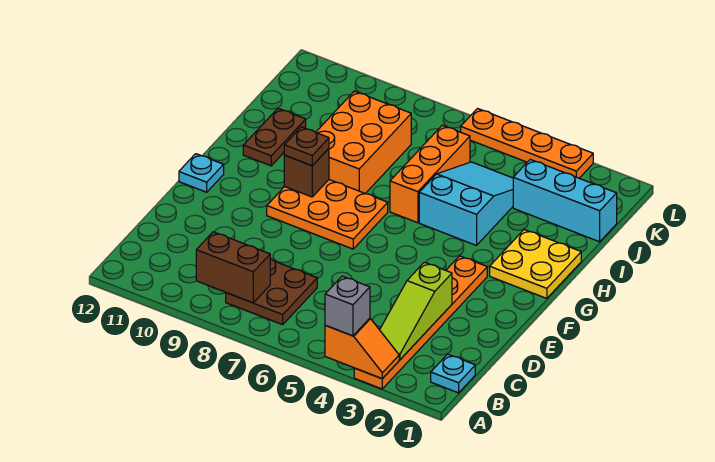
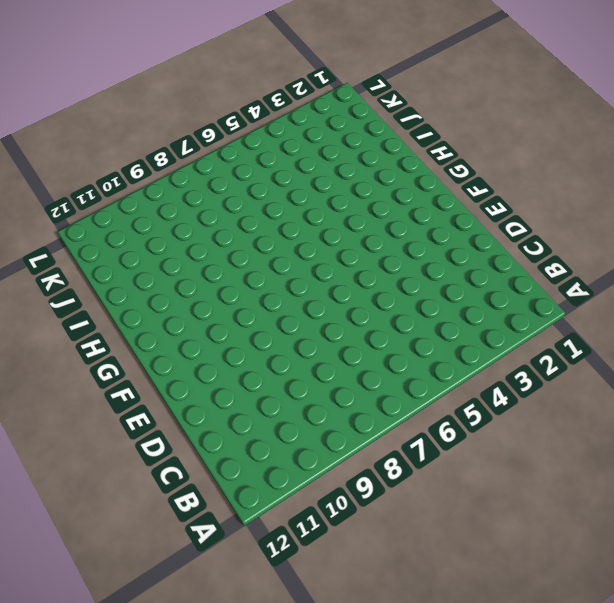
none -> orange 1x6 plate [354,256,487,389]
none -> cyan 1x1 plate [431,354,475,393]
none -> brown 2x2 plate [226,259,317,325]

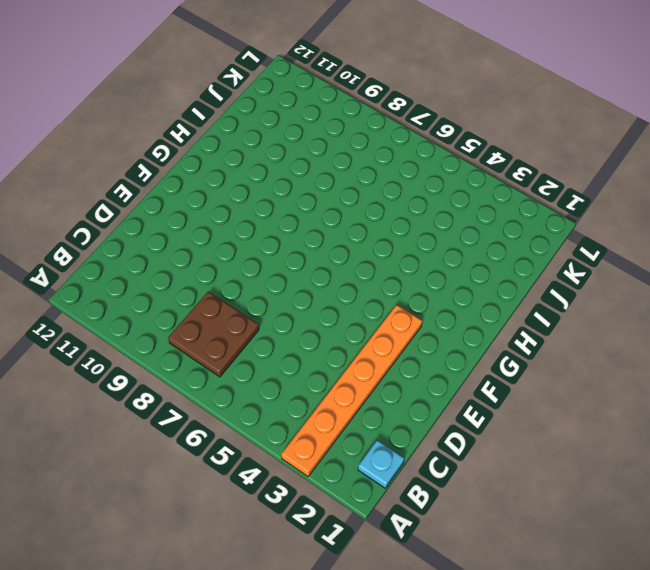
none -> orange 2x3 plate [267,180,388,249]
none -> cyan 1x1 plate [179,154,224,192]
none -> yellow 2x2 plate [490,230,581,298]

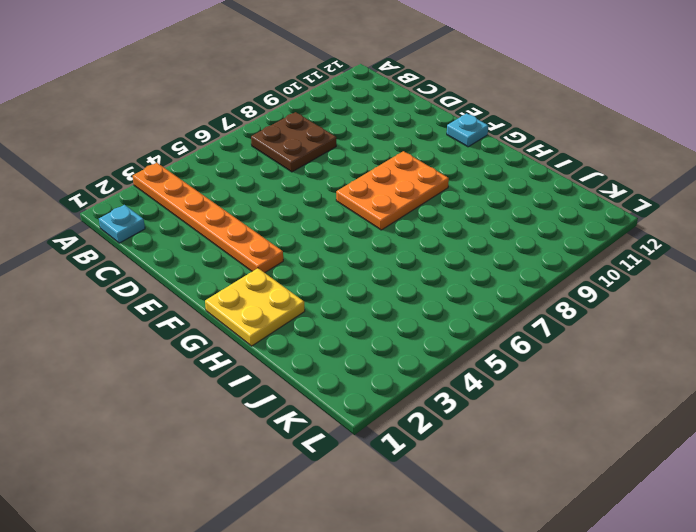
none -> cyan 2x3 slope [419,162,513,245]
none -> orange 1x3 brick [390,125,470,223]
none -> orange 2x3 brick [316,91,411,194]

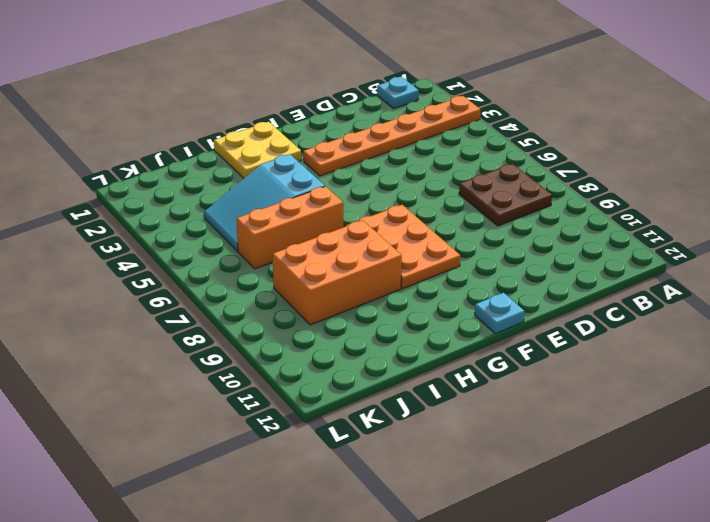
none -> brown 1x2 plate [243,108,306,166]
none -> cyan 1x3 brick [513,159,617,242]
none -> orange 1x4 plate [461,109,593,178]

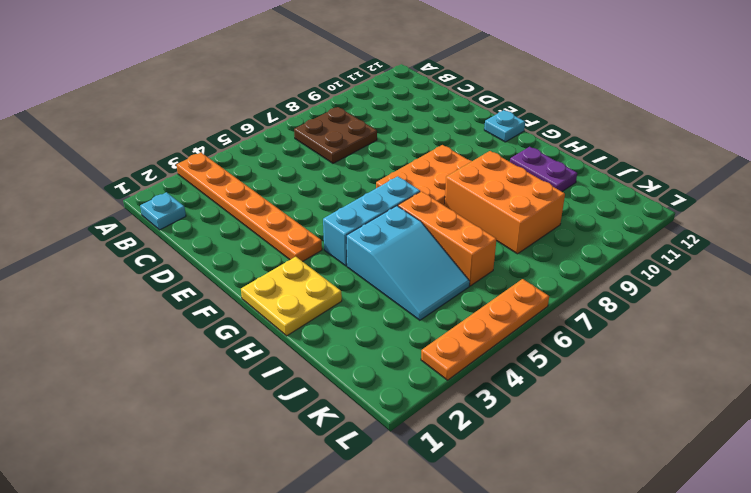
cyan 1x3 brick [323,176,420,266] -> cyan 1x3 brick moved to [513,159,617,242]
purple 1x2 plate [510,147,577,191] -> brown 1x2 plate [243,108,306,166]
none -> orange 1x2 slope [325,318,399,379]
none -> lime 1x3 slope [380,262,452,360]
none -> brown 1x2 brick [196,232,270,303]

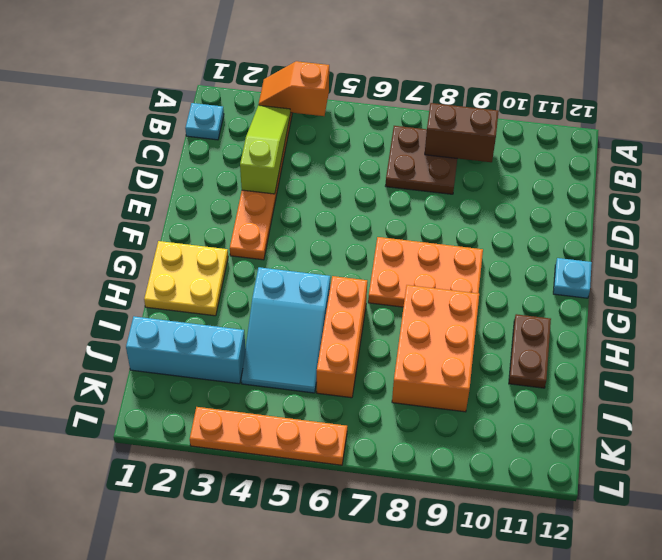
none -> brown 1x1 brick [284,149,329,197]
none -> grey 1x1 brick [325,276,370,336]
none -> brown 1x1 plate [284,127,329,166]

